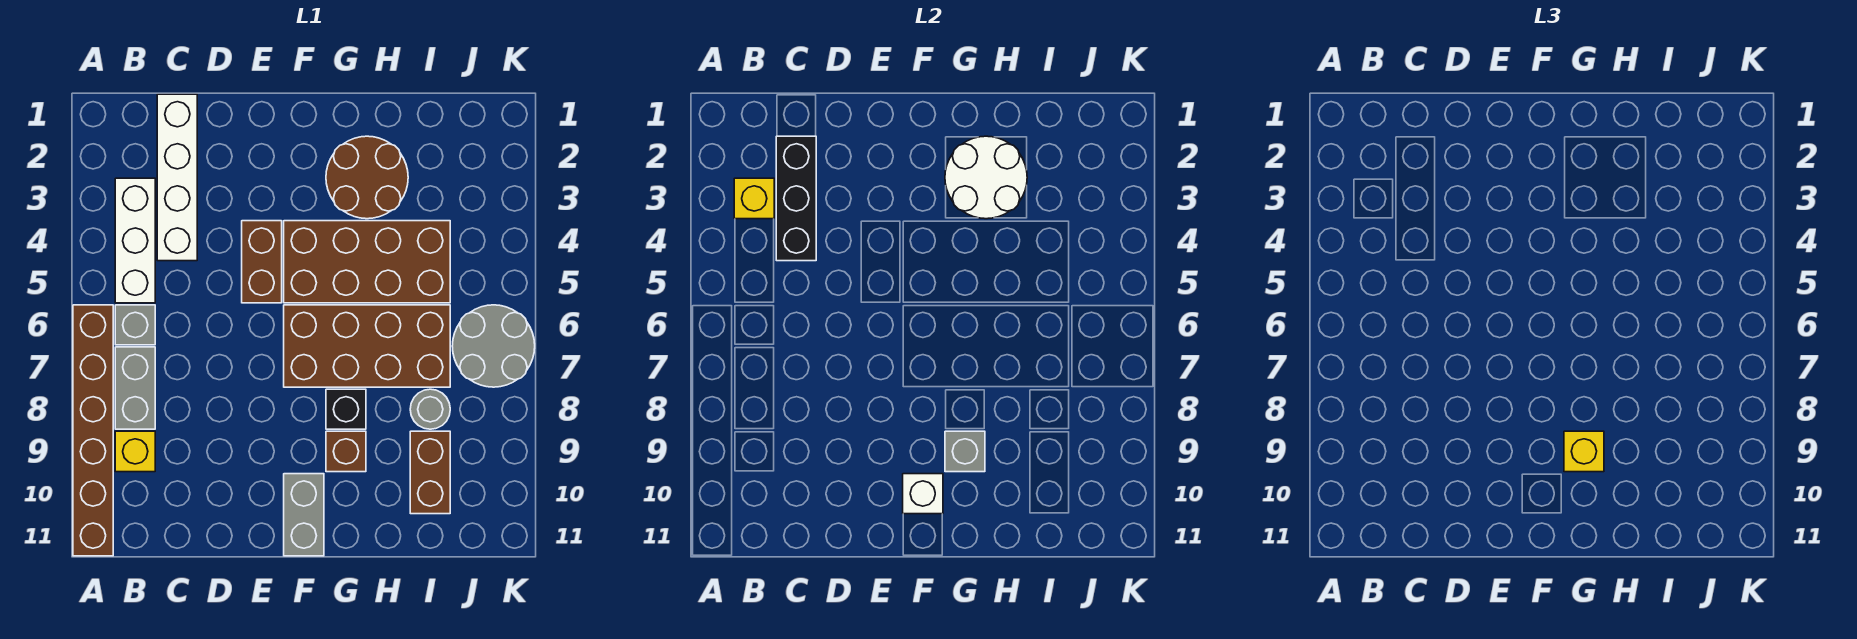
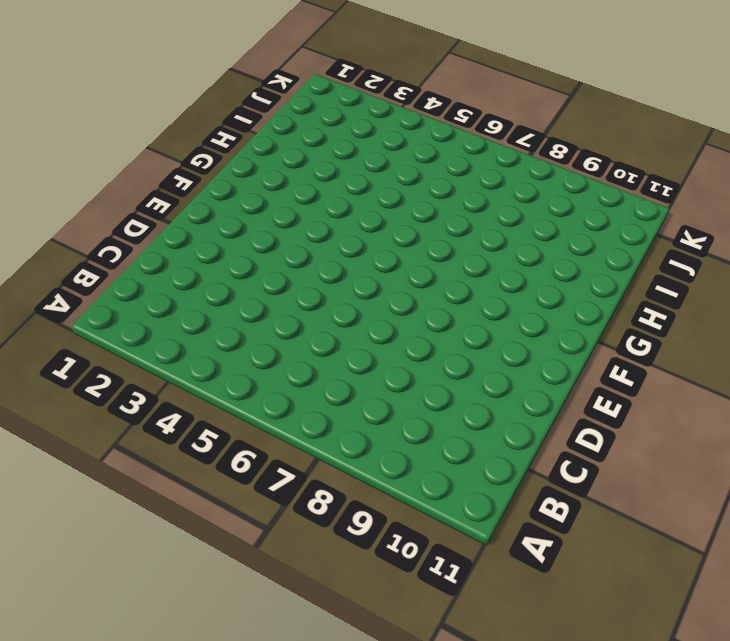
none -> brown 1x6 brick [73,305,113,556]
none -> white 1x3 brick [115,178,155,303]
none -> grey 1x1 brick [115,305,155,345]

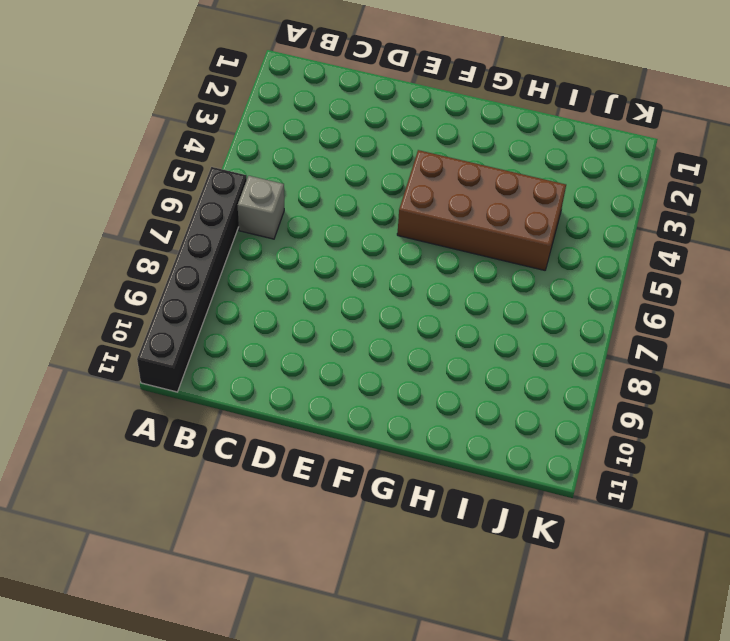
black 1x6 brick [137,167,247,392] -> brown 1x6 brick [73,305,113,556]
none -> white 1x3 brick [115,178,155,303]
none -> grey 1x2 brick [115,347,155,429]
none -> yellow 1x1 brick [115,431,155,472]

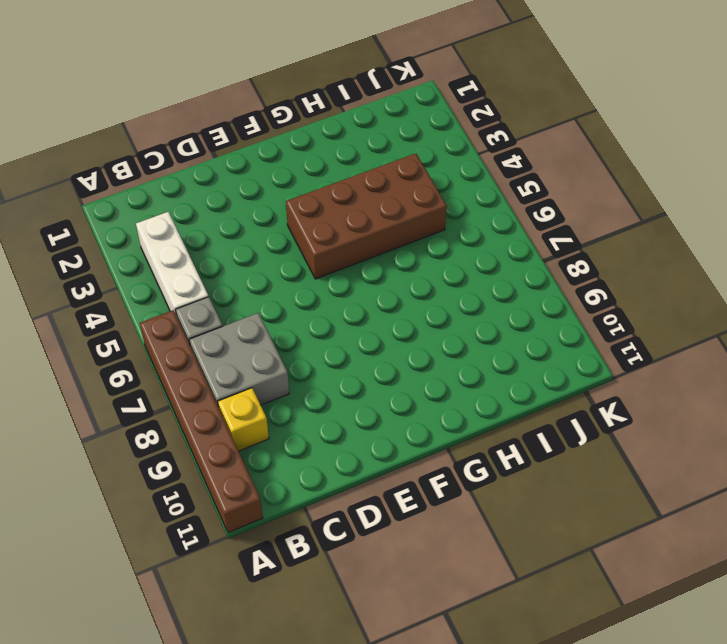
grey 2x2 brick [189,313,289,405] -> grey 1x2 brick [115,347,155,429]
none -> white 1x4 brick [157,94,197,261]
none -> brown 1x2 brick [242,221,282,303]
none -> brown 2x4 brick [284,305,450,387]

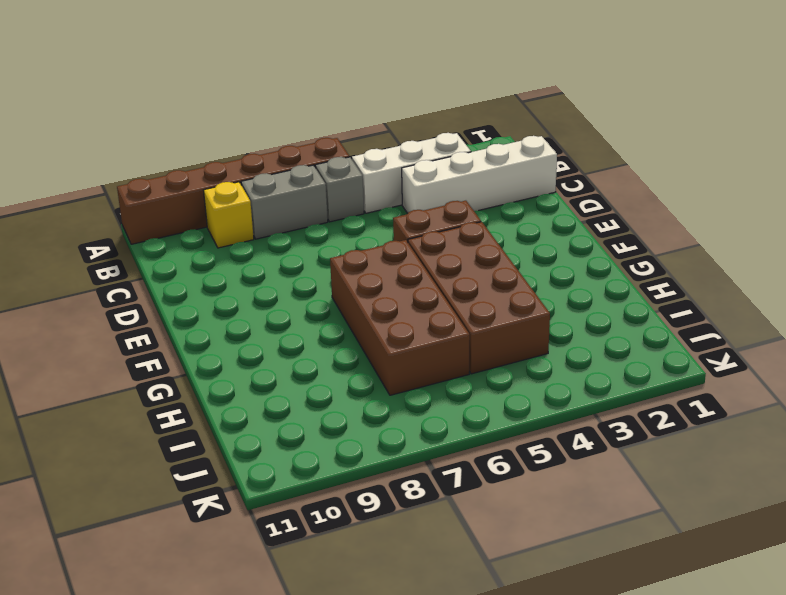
none -> grey 1x2 brick [284,474,324,556]
none -> brown 2x2 round brick [326,136,408,219]
none -> black 1x1 brick [326,389,366,429]

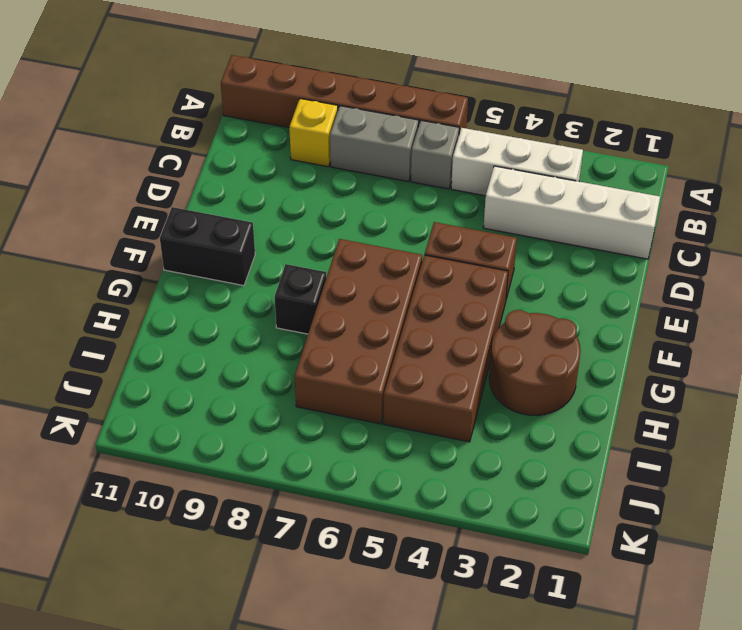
black 1x2 brick [160,207,255,286] -> grey 1x2 brick [284,474,324,556]
none -> brown 1x1 brick [326,431,366,472]
none -> grey 1x1 round brick [410,389,450,429]
none -> brown 1x2 brick [410,431,450,514]

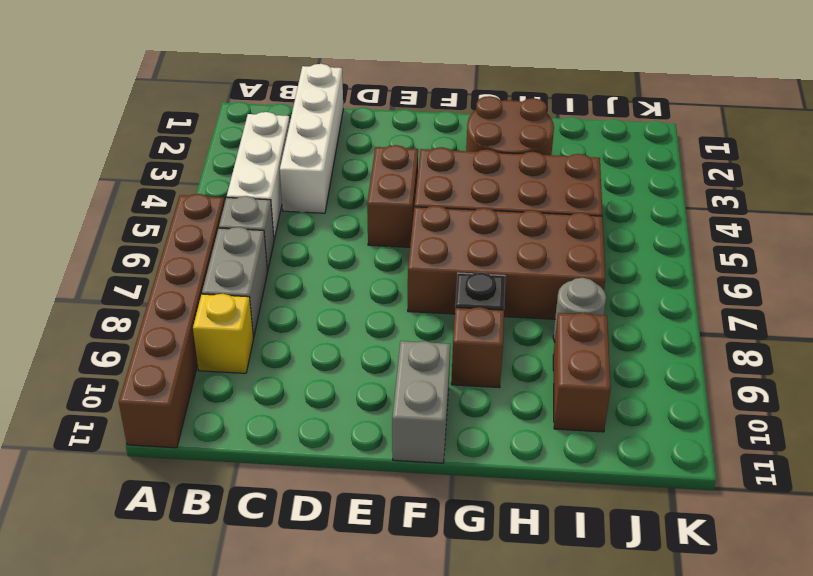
none -> grey 2x2 round brick [452,305,535,387]
none -> yellow 1x1 brick [734,178,774,219]
none -> black 1x3 brick [776,136,816,261]

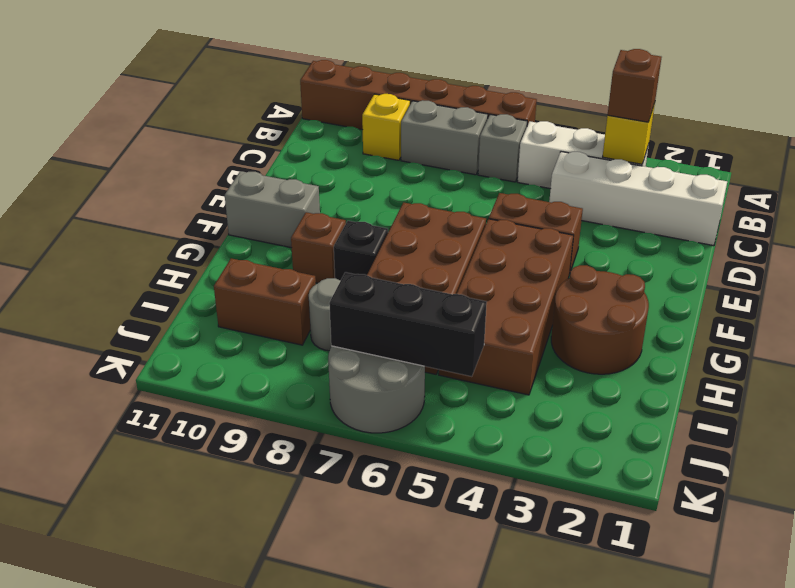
brown 1x1 brick [608,49,661,122] -> none
black 1x3 brick [329,272,487,377] -> black 1x3 brick moved to [776,136,816,261]
none -> white 1x1 brick [903,474,943,514]
none -> white 2x2 round brick [945,136,1027,219]
none -> grey 1x1 brick [945,431,985,472]

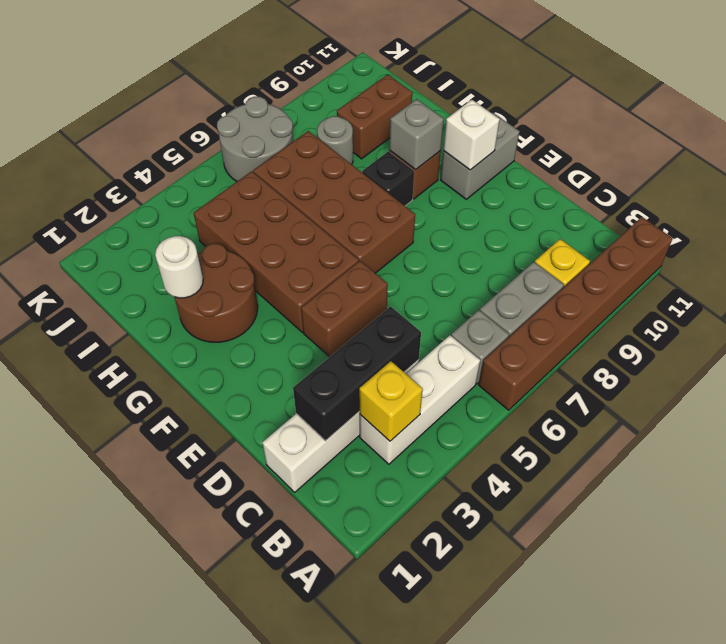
white 1x1 round brick [155,236,203,298] -> white 2x2 round brick [945,136,1027,219]
none -> yellow 1x1 brick [1564,431,1604,472]

